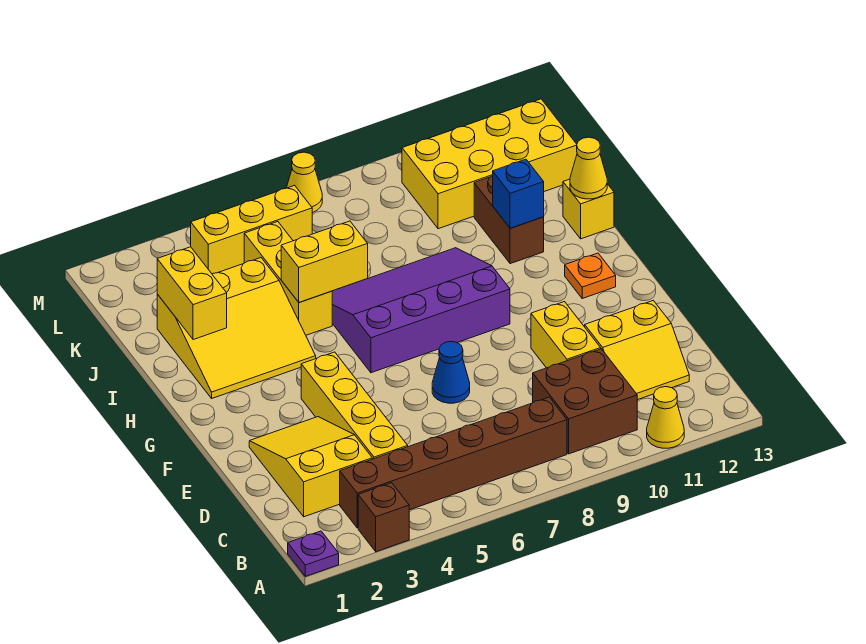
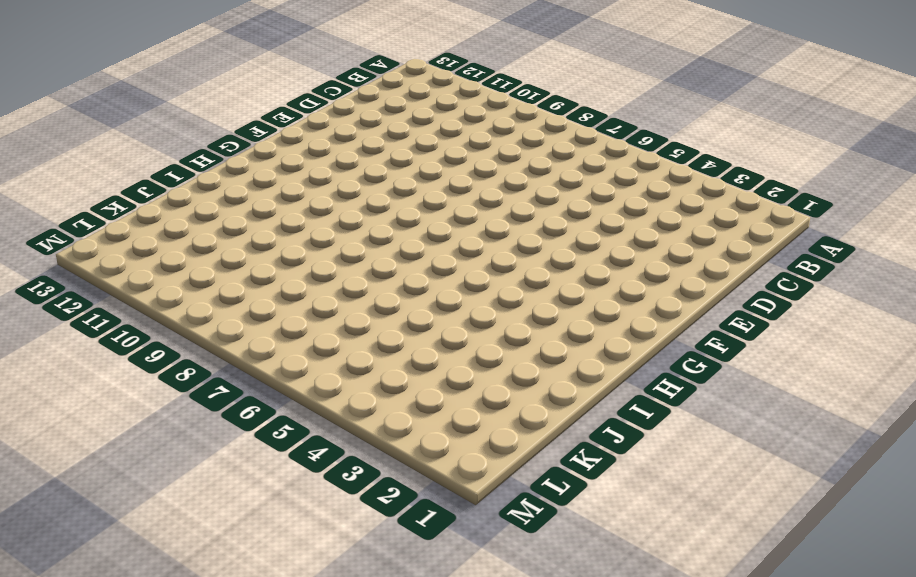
none -> purple 1x1 plate [288,531,339,576]
none -> brown 1x1 brick [358,483,409,552]
none -> yellow 1x1 cone [647,387,684,448]

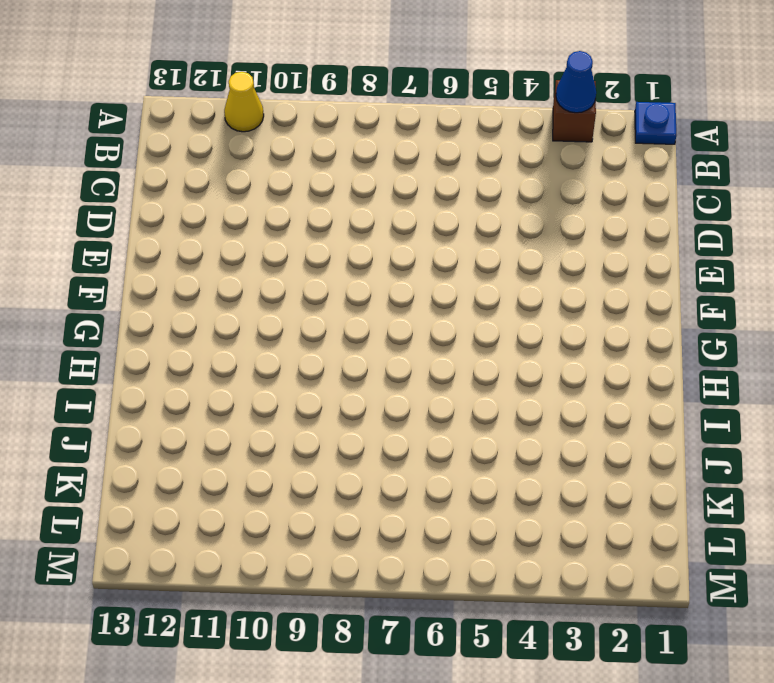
blue 1x1 plate [635,102,676,144] -> purple 1x1 plate [288,531,339,576]
blue 1x1 cone [556,51,596,113] -> blue 1x1 cone moved to [432,341,470,403]
none -> brown 1x6 brick [340,397,567,528]
none -> brown 2x2 brick [533,349,637,454]
none -> yellow 2x3 slope [249,417,372,517]

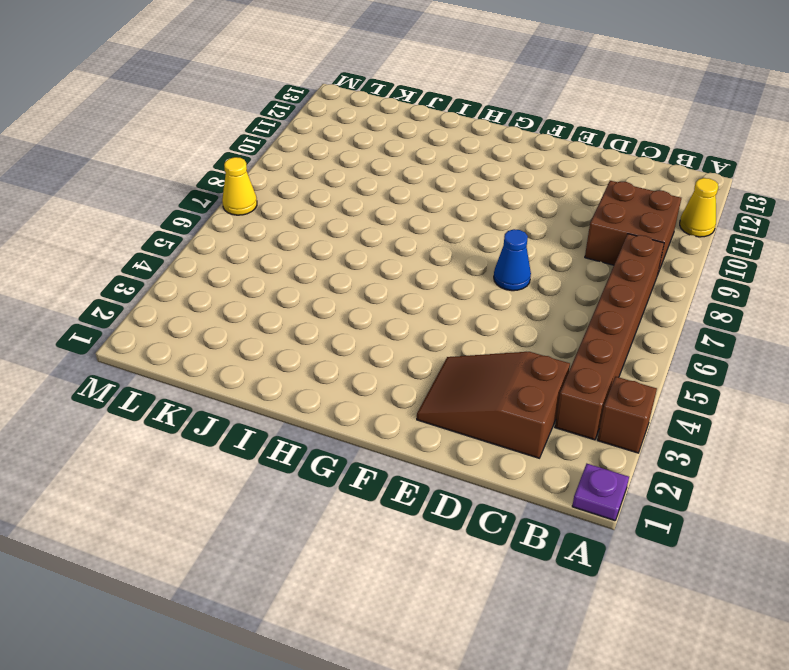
brown 2x3 slope [417,352,570,458] -> yellow 2x3 slope [249,417,372,517]
none -> yellow 1x4 brick [301,352,408,459]
none -> yellow 2x2 slope [585,301,689,400]
none -> yellow 1x2 brick [531,302,601,368]

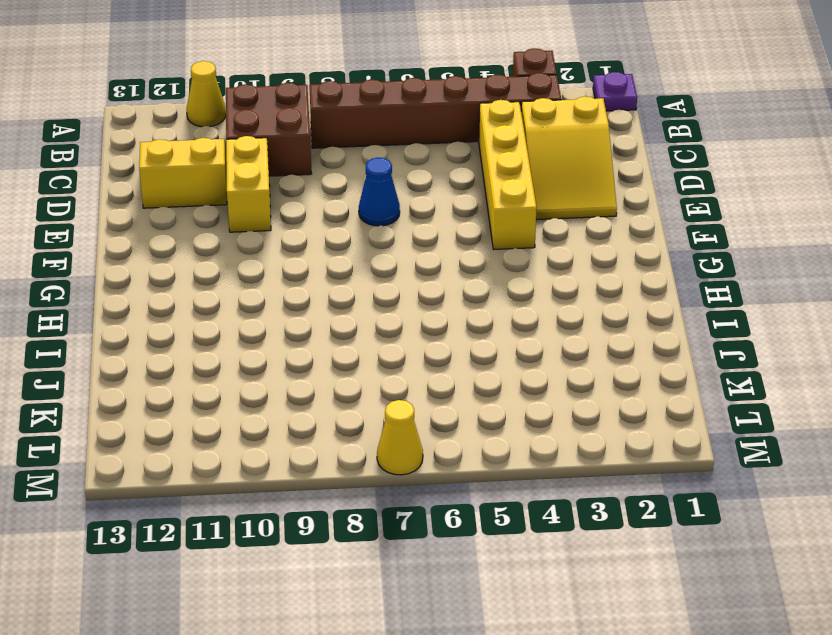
none -> purple 3x4 slope [332,248,510,373]
none -> orange 1x1 plate [565,253,616,298]
none -> yellow 3x3 slope [157,258,316,398]

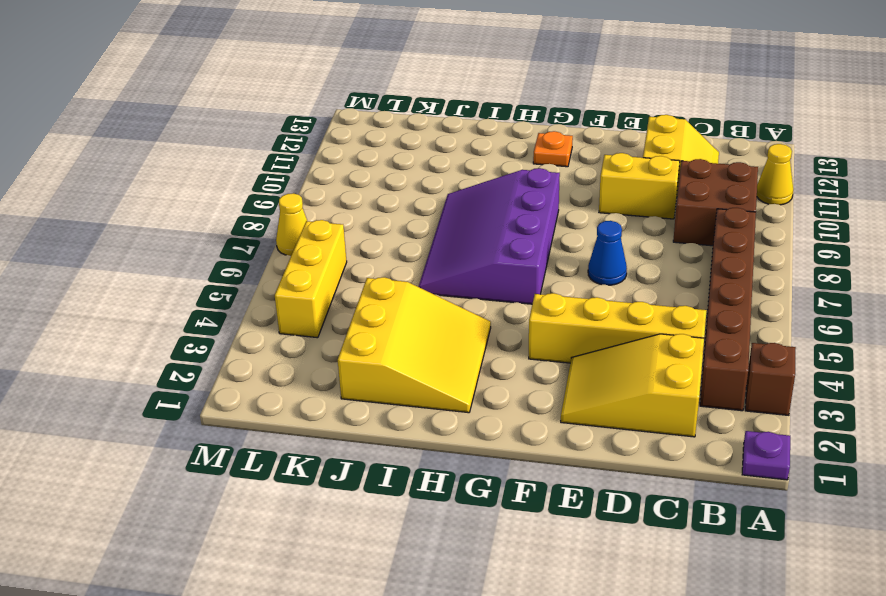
none -> yellow 1x3 brick [244,222,332,335]
none -> brown 1x2 brick [474,176,544,264]
none -> yellow 1x1 brick [563,179,614,239]

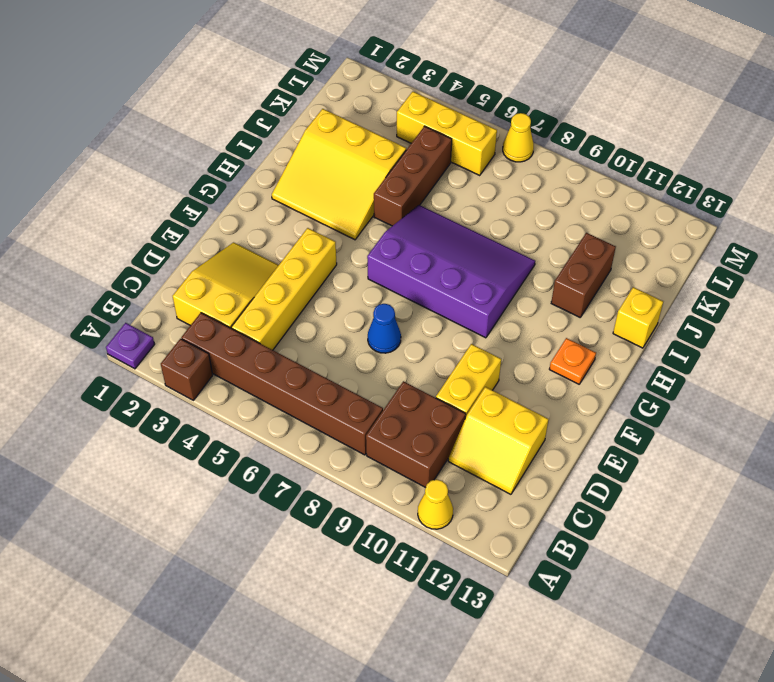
brown 1x3 brick [374,126,452,226] -> yellow 1x3 brick [244,222,332,335]
none -> yellow 2x4 brick [402,99,577,229]
none -> yellow 1x2 brick [157,247,227,340]
none -> yellow 1x2 brick [281,221,368,302]

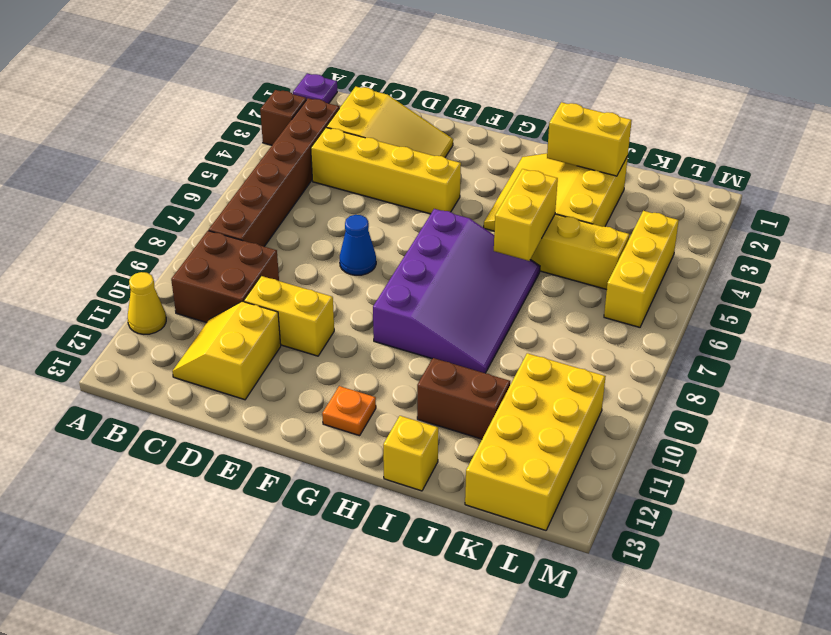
none -> yellow 1x1 cone [287,152,322,213]
none -> blue 1x1 brick [493,159,544,228]
none -> yellow 1x1 cone [570,137,607,199]

